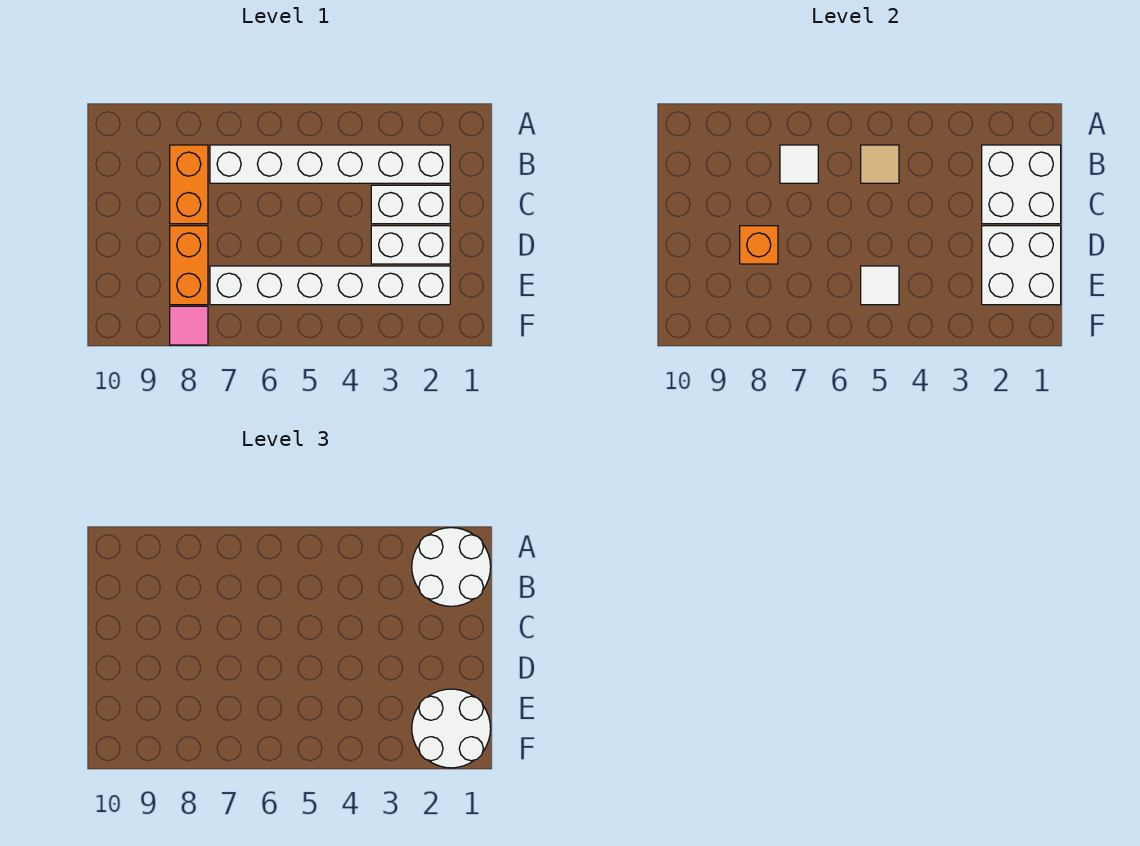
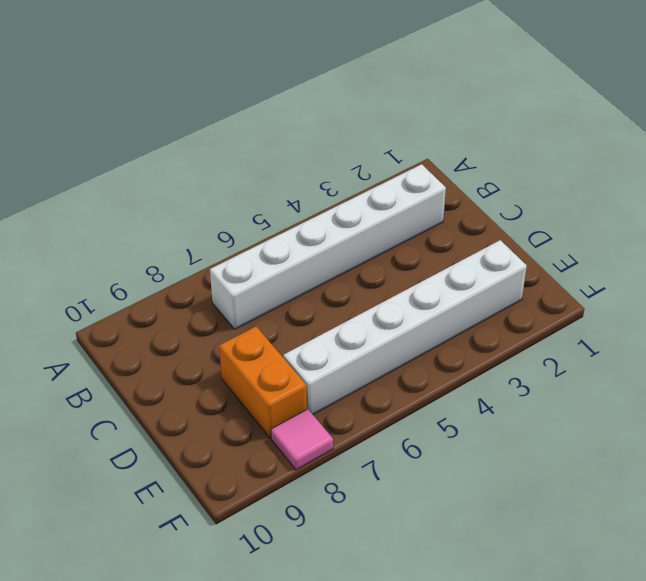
none -> orange 1x2 brick [170,145,208,224]
none -> white 1x2 brick [371,185,450,224]
none -> white 1x2 brick [371,226,450,264]

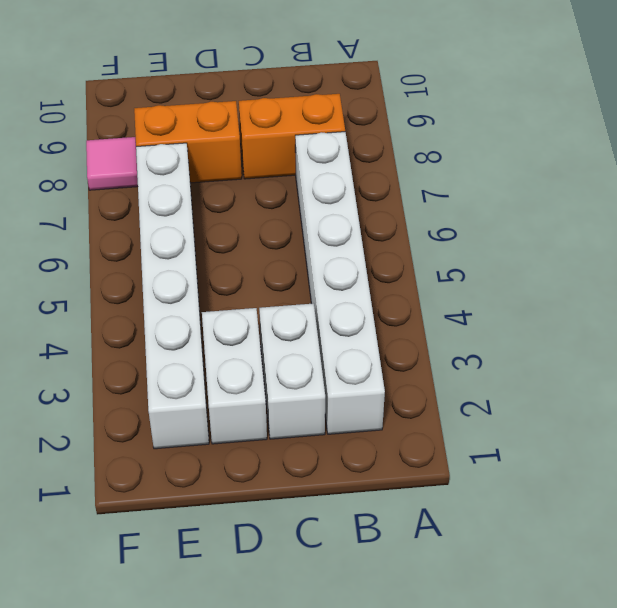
none -> white 2x2 brick [982,145,1061,224]
none -> tan 1x1 tile [861,145,899,183]
none -> white 1x1 tile [780,145,818,183]

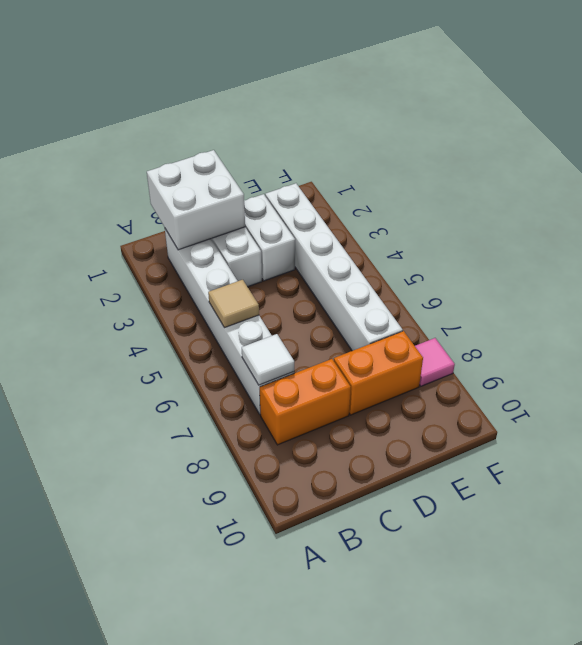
none -> white 2x2 brick [982,226,1061,305]
none -> orange 1x1 brick [740,226,778,264]
none -> white 1x1 tile [861,266,899,305]

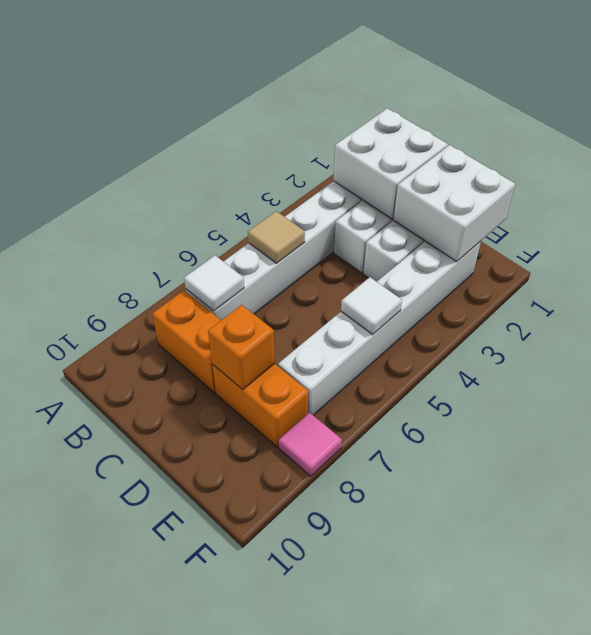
none -> white 2x2 round brick [412,528,491,606]
none -> white 2x2 round brick [412,689,491,768]

